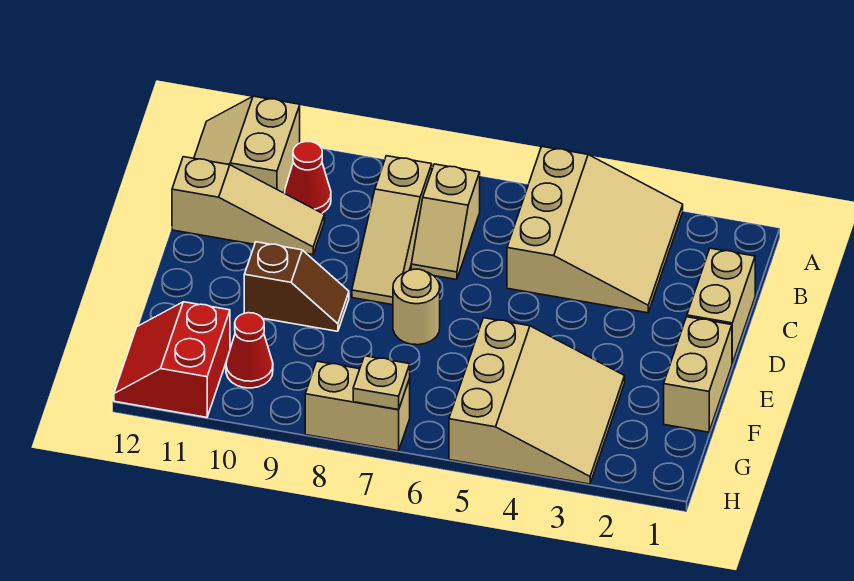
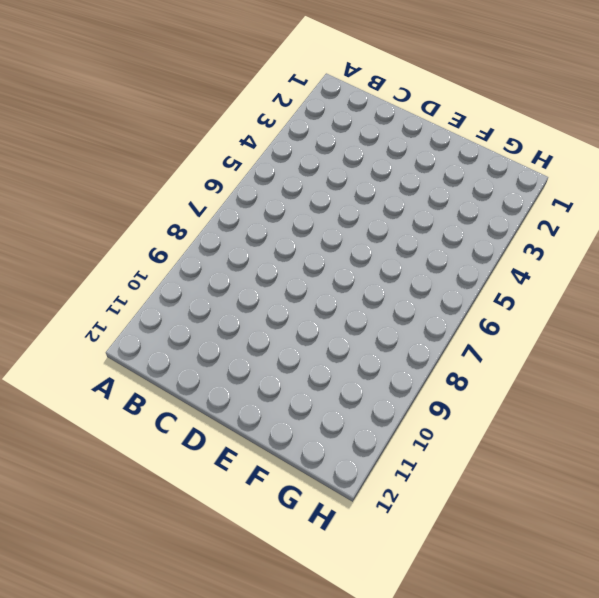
none -> tan 3x3 slope [507,147,683,313]
none -> tan 2x2 slope [194,96,300,193]
none -> tan 1x2 slope [411,164,480,280]

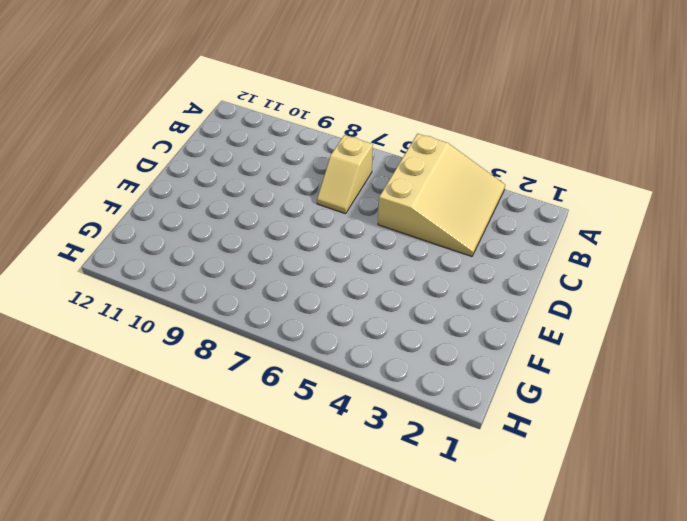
none -> tan 2x2 slope [194,96,300,193]
none -> tan 1x3 slope [352,156,432,305]
none -> red 1x1 cone [285,141,331,213]

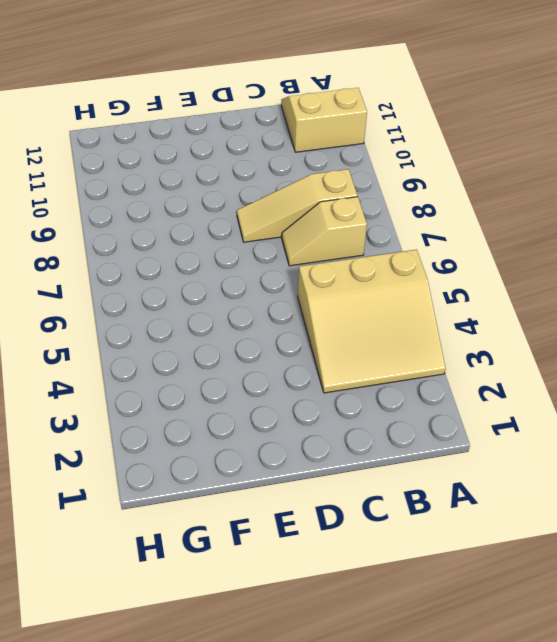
none -> red 1x1 cone [285,141,331,213]
none -> tan 1x2 brick [687,248,755,363]
none -> tan 1x3 slope [172,157,324,255]

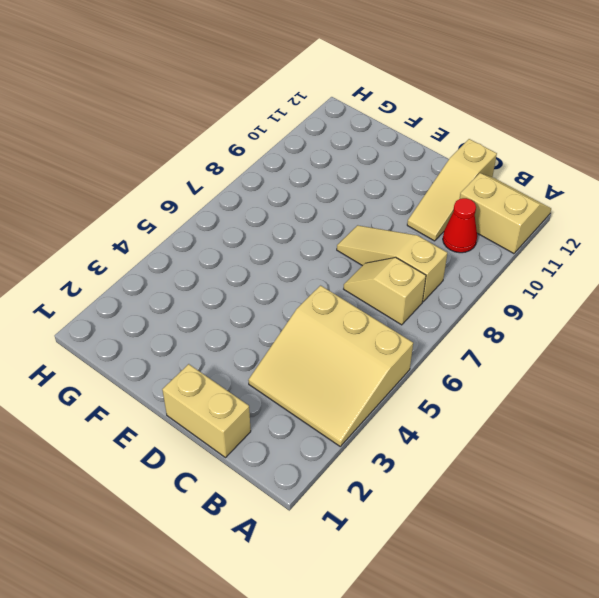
none -> tan 1x2 brick [664,317,732,432]
none -> tan 1x1 round brick [393,269,440,345]
none -> brown 1x2 slope [244,242,349,331]

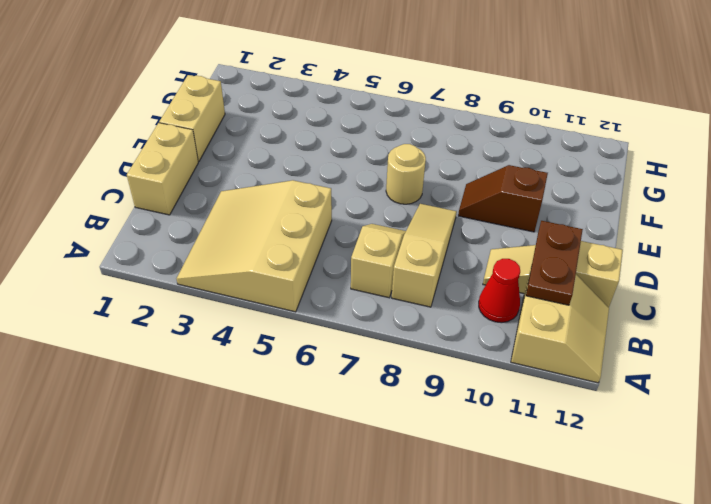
brown 1x2 plate [526,221,583,305] -> none
none -> tan 3x3 slope [449,318,625,484]
none -> red 1x1 cone [226,313,273,388]
none -> red 2x2 slope [114,302,230,417]

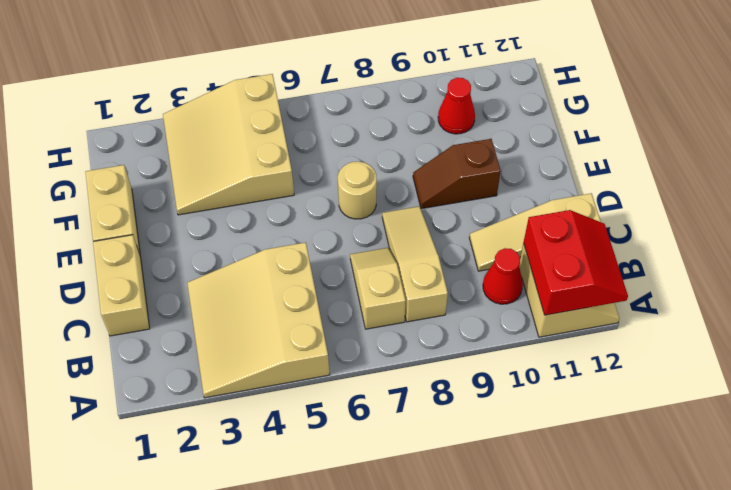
red 2x2 slope [524,210,628,315] -> red 2x2 slope moved to [114,302,230,417]
none -> tan 1x2 brick [305,361,410,451]
none -> tan 1x1 plate [353,356,410,410]

